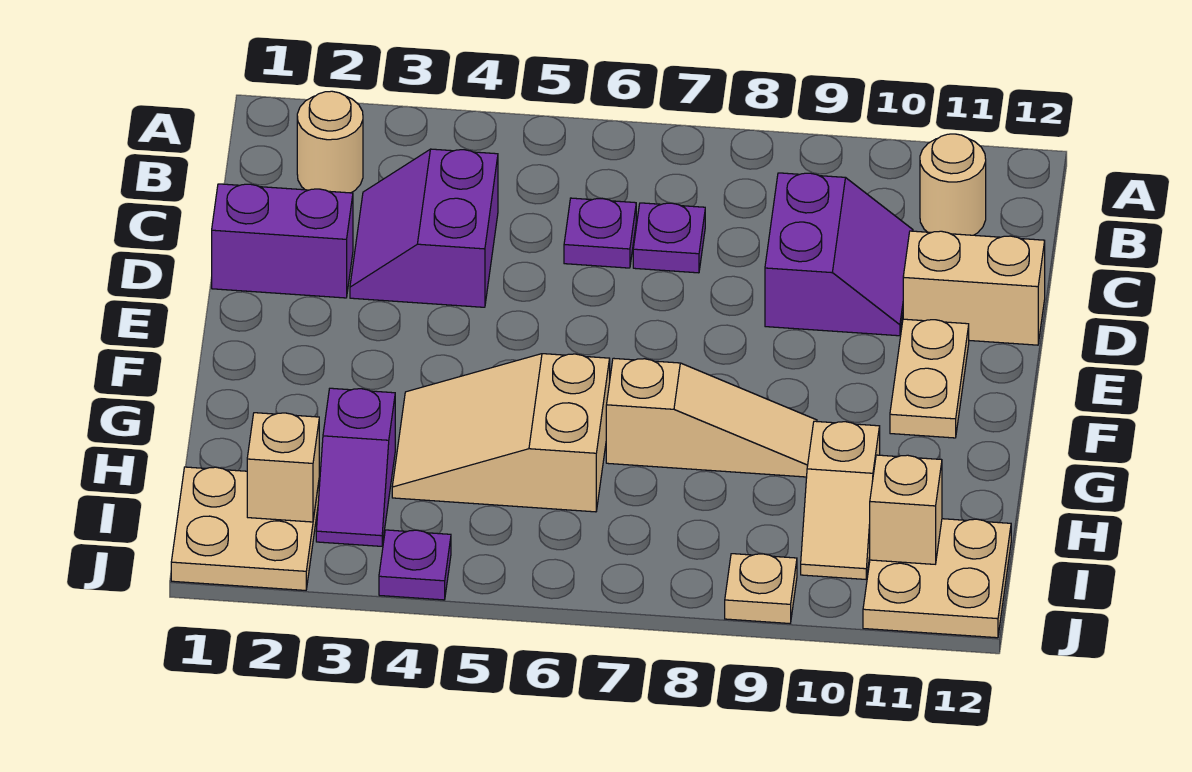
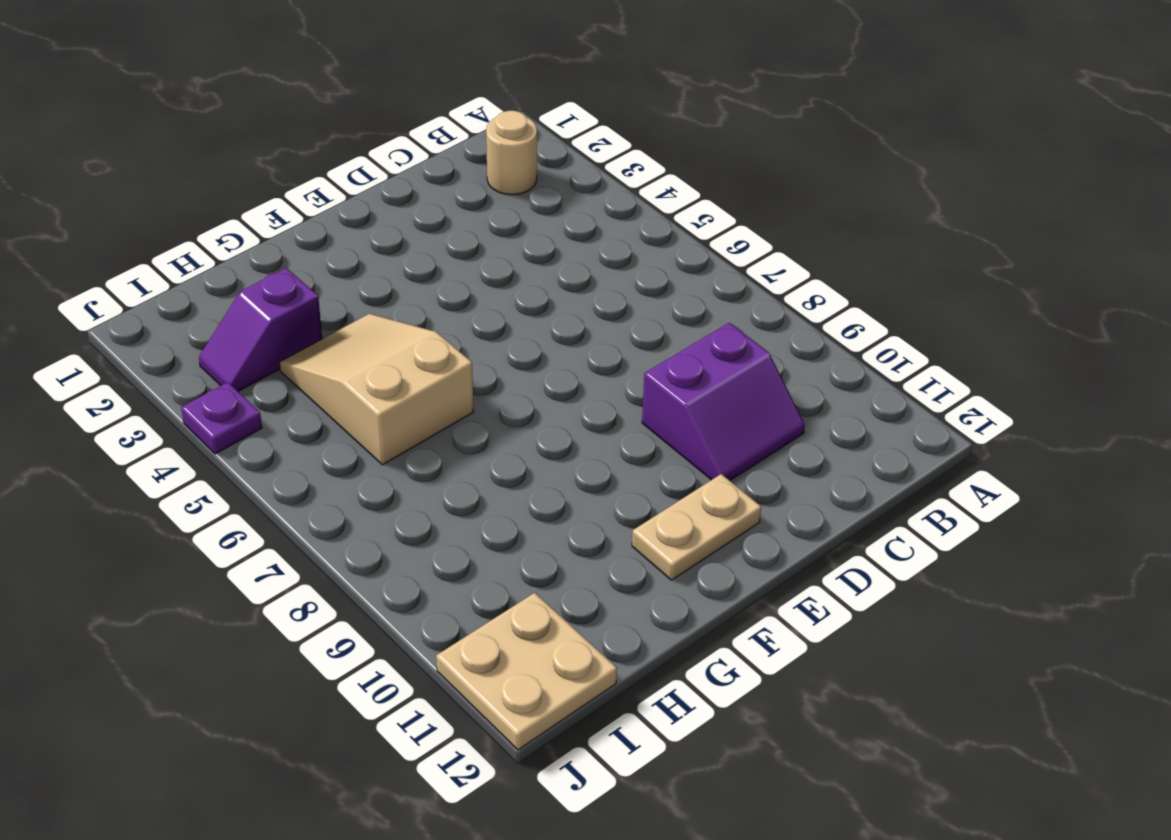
none -> tan 1x1 round brick [920,134,986,235]
none -> purple 2x2 slope [350,149,498,307]
none -> purple 1x1 plate [564,198,636,268]

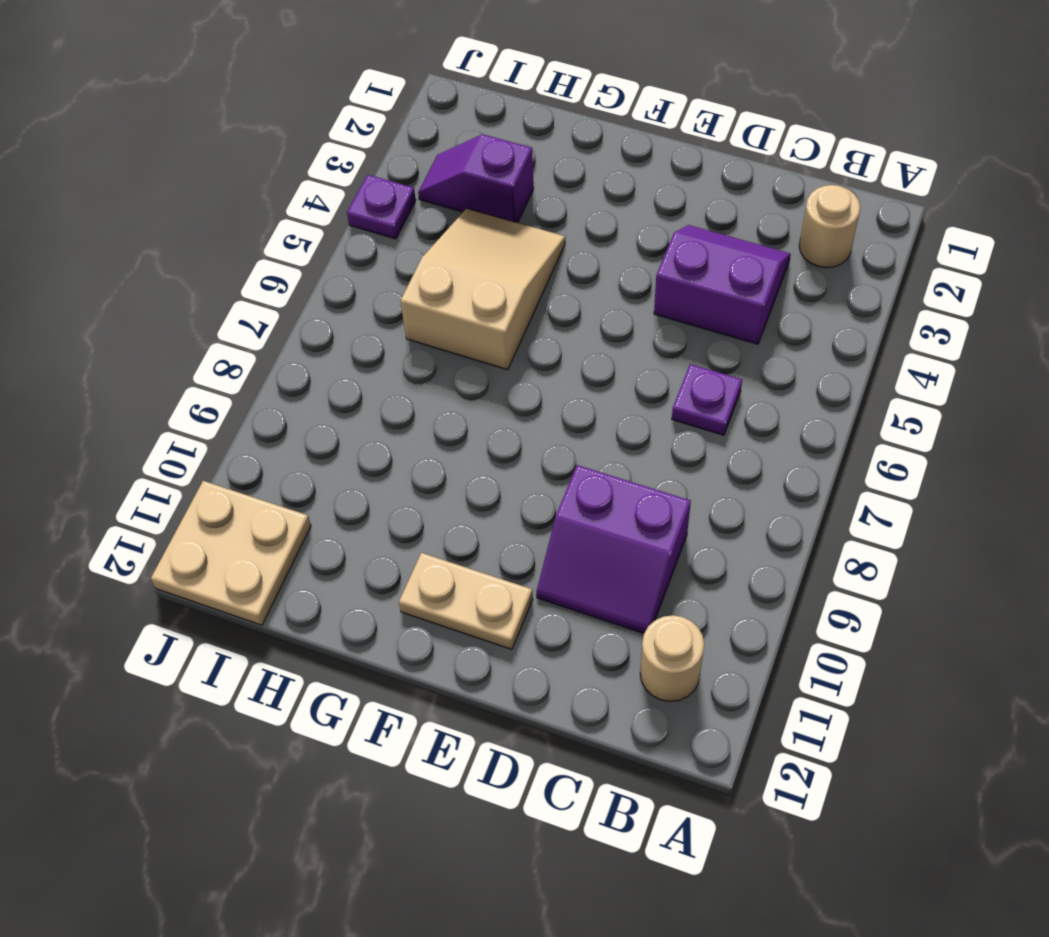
none -> purple 1x1 plate [633,203,705,273]
none -> purple 1x2 brick [212,184,353,298]
none -> tan 1x2 brick [903,231,1045,345]

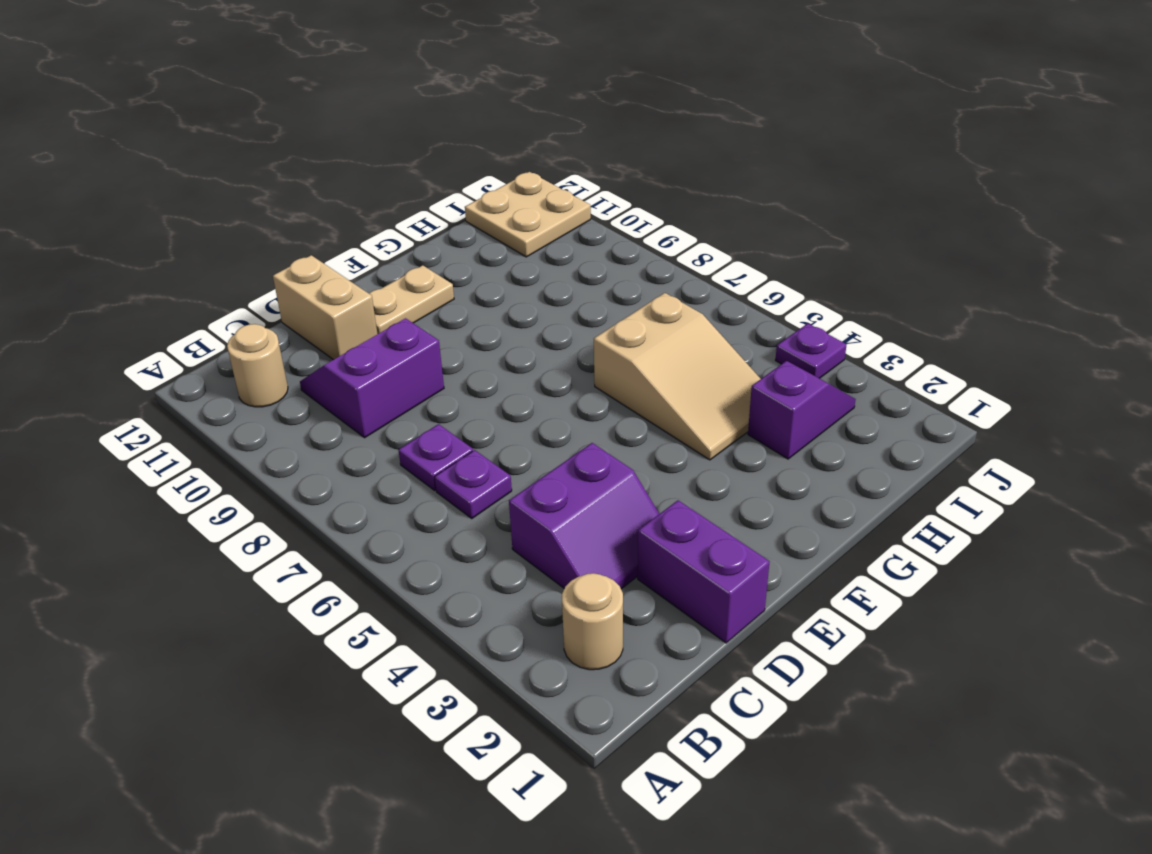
none -> tan 1x3 slope [606,358,817,477]
none -> tan 1x2 slope [801,421,880,579]
none -> tan 2x2 plate [171,467,319,590]

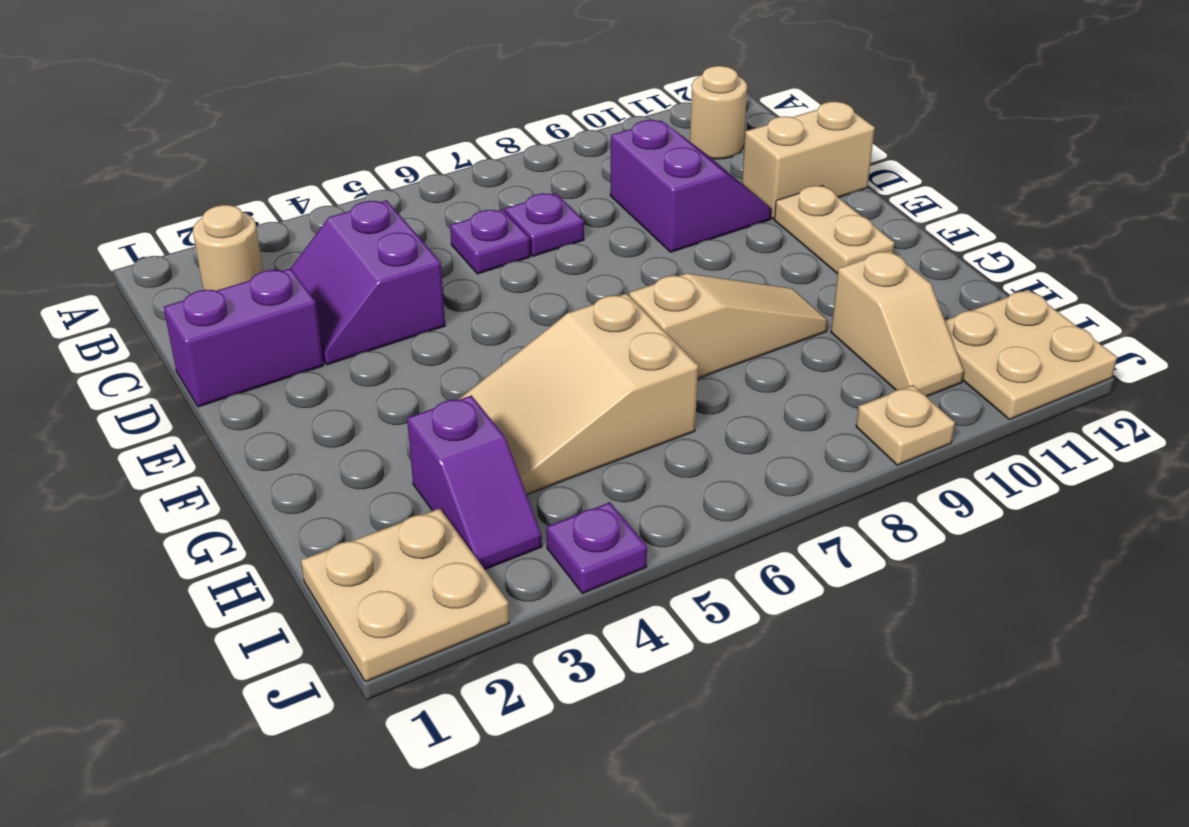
none -> tan 1x1 brick [247,413,319,522]
none -> tan 1x1 brick [870,455,942,564]

